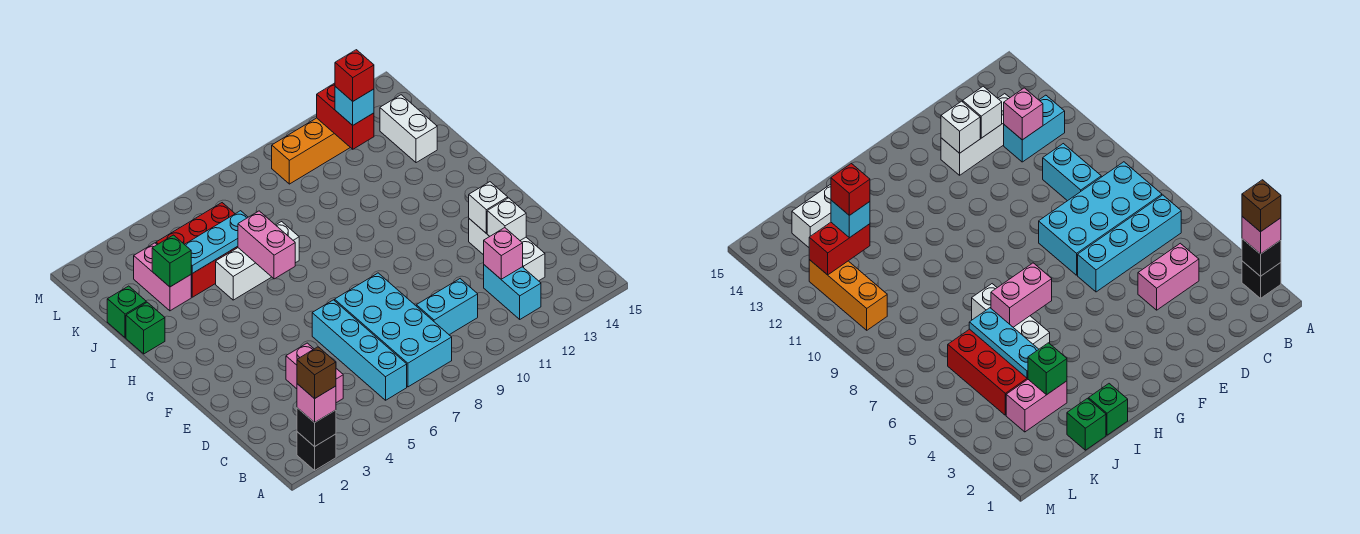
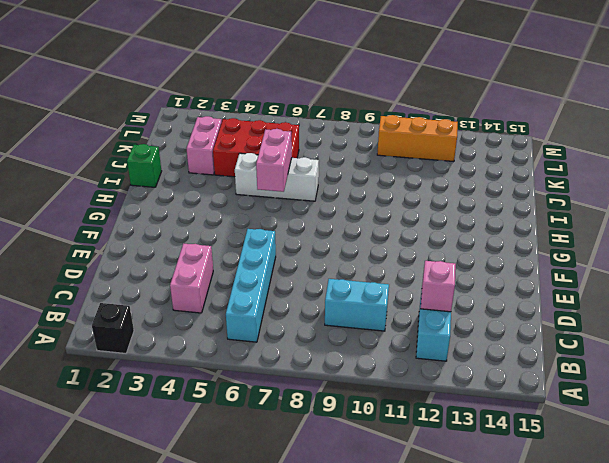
none -> cyan 2x4 brick [335,273,452,387]
none -> white 1x3 brick [469,219,545,281]
none -> green 1x1 brick [107,286,146,338]

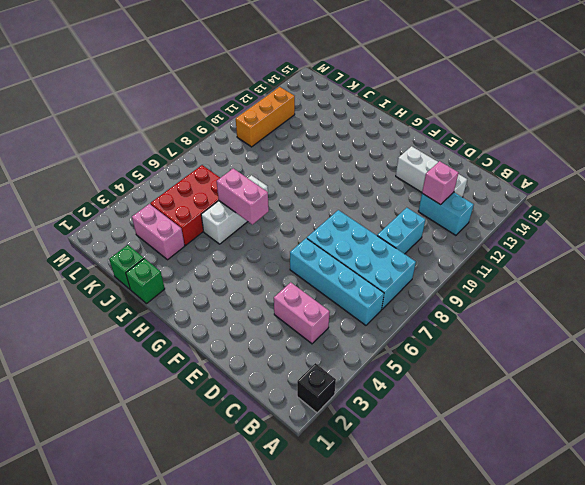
none -> white 1x2 brick [380,95,437,163]
none -> black 1x1 brick [297,408,336,447]
none -> white 1x1 brick [487,198,526,240]

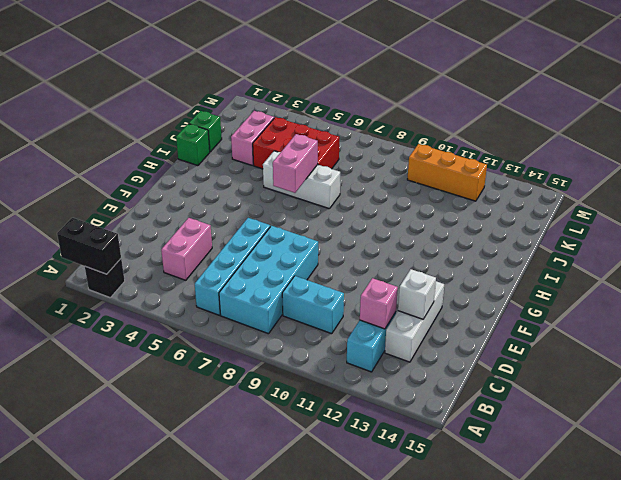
black 1x2 brick [57,218,121,274] -> black 1x1 brick [297,408,336,447]
none -> white 1x2 brick [380,95,437,163]
none -> white 1x1 brick [469,182,508,234]
none -> green 1x1 brick [152,235,191,287]

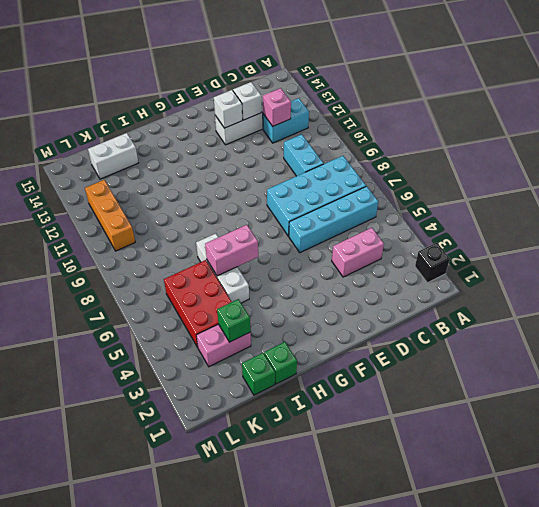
none -> black 1x1 brick [297,408,336,447]
none -> cyan 1x3 plate [184,211,248,273]
none -> red 1x2 brick [317,83,374,149]

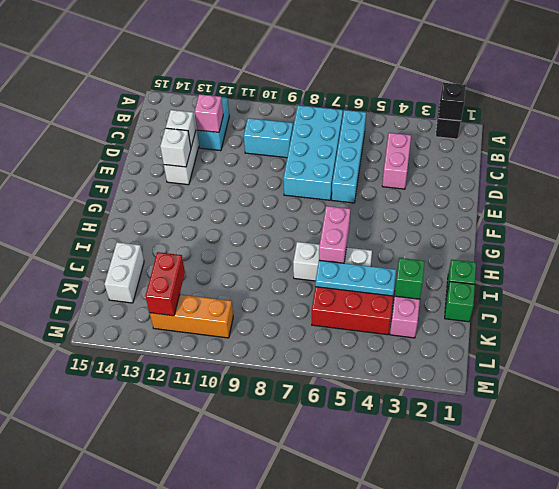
none -> pink 1x1 brick [297,384,336,423]
none -> cyan 1x1 brick [335,87,374,125]
none -> brown 1x1 brick [297,347,336,399]

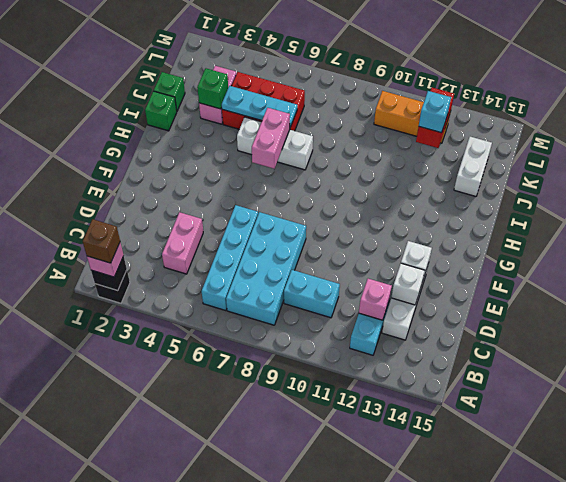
none -> red 1x1 brick [335,50,374,101]

